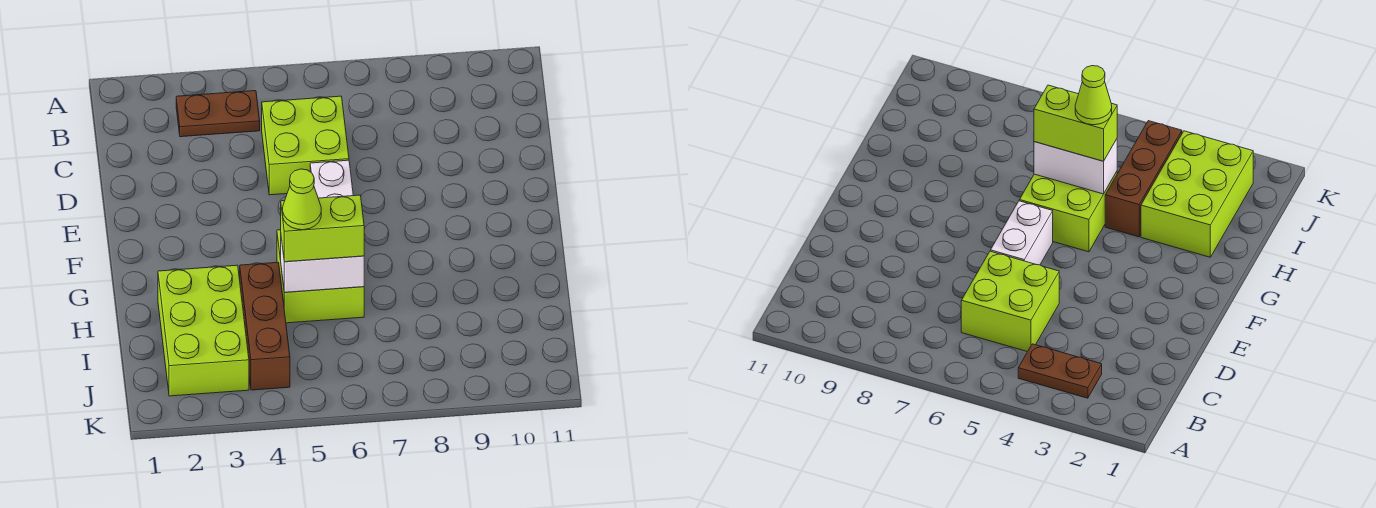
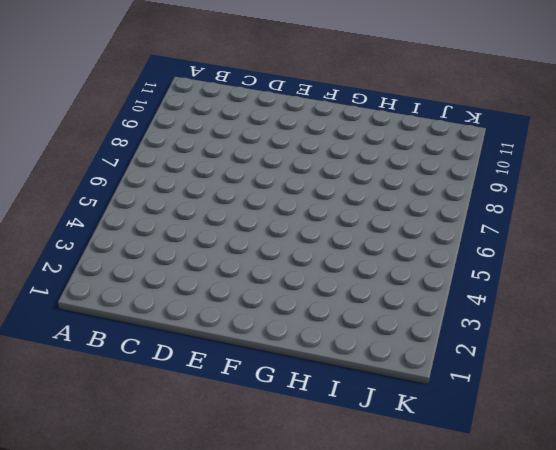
none -> brown 1x2 plate [176,91,260,137]
none -> lime 2x2 brick [262,96,349,195]

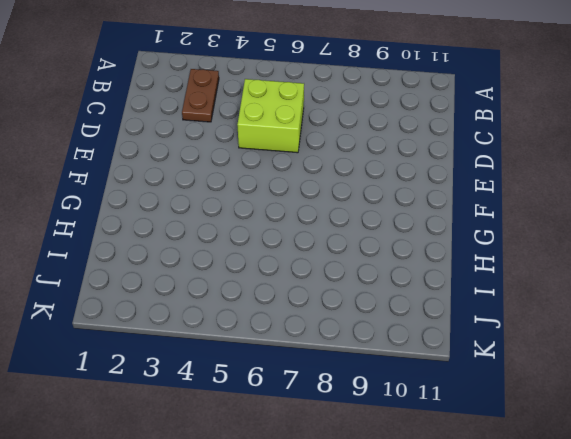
brown 1x2 plate [182,69,219,122] -> brown 1x2 plate turned to [176,91,260,137]
none -> white 1x2 brick [310,160,353,198]
none -> lime 2x2 brick [277,230,364,323]

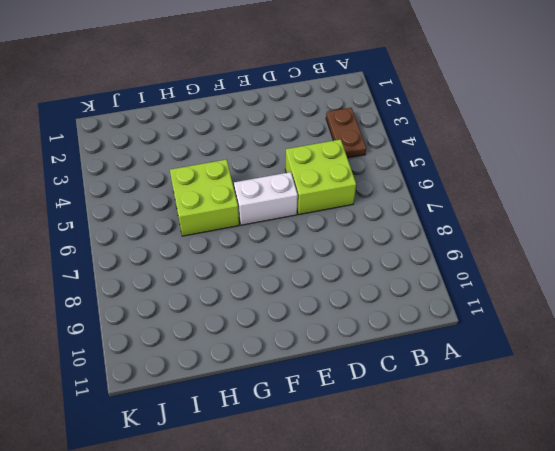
none -> lime 2x3 brick [158,265,249,396]
none -> brown 1x3 brick [240,262,290,390]

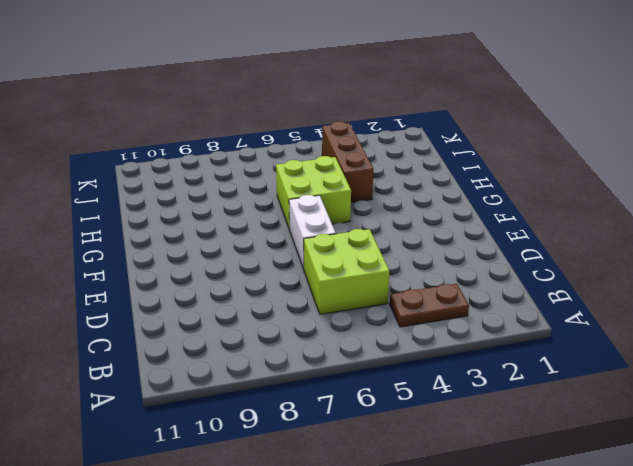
none -> lime 2x3 brick [158,265,249,396]
none -> white 1x2 brick [281,238,364,292]

